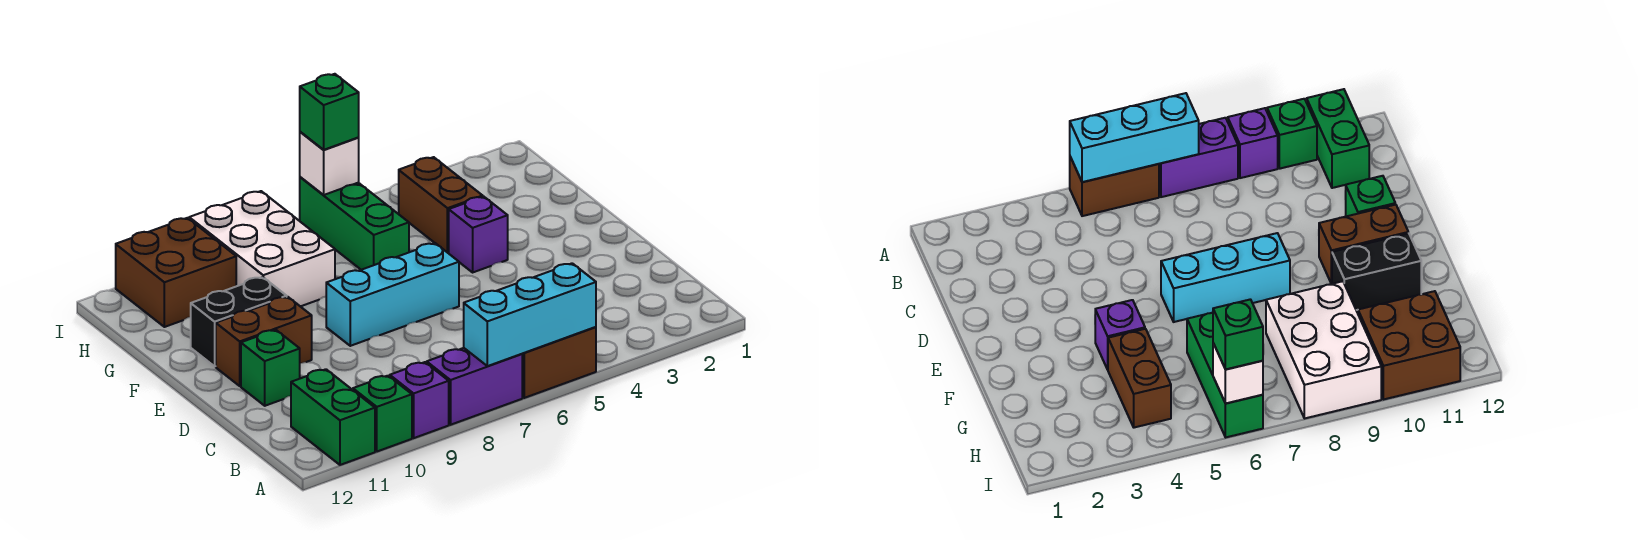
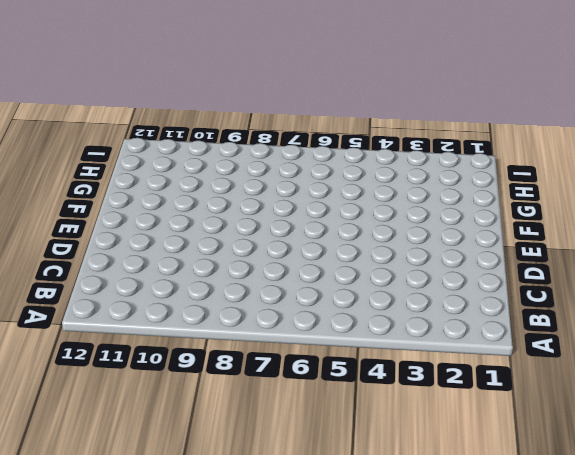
none -> brown 1x2 brick [522,327,596,398]
none -> purple 1x2 brick [427,348,522,425]
none -> purple 1x1 brick [390,362,449,438]

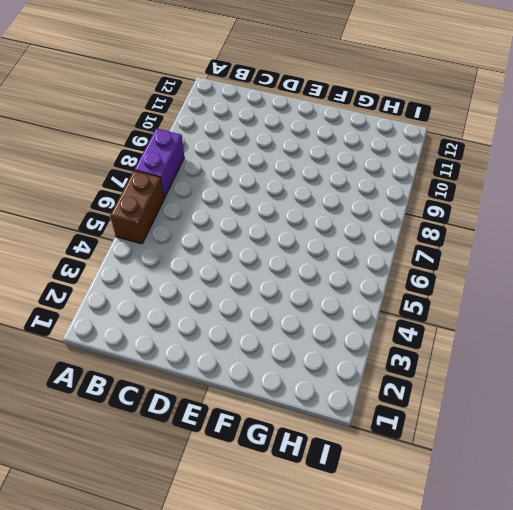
none -> purple 1x1 brick [390,362,449,438]
none -> green 1x1 brick [353,376,412,451]
none -> green 1x2 brick [291,369,375,465]

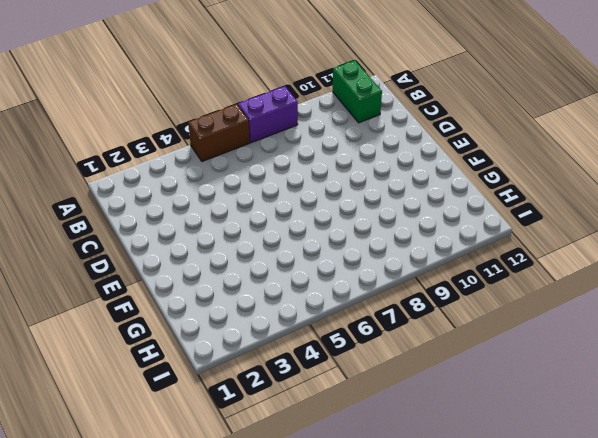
none -> purple 1x1 brick [390,362,449,438]
none -> green 1x1 brick [353,376,412,451]
none -> green 1x1 brick [241,330,300,406]

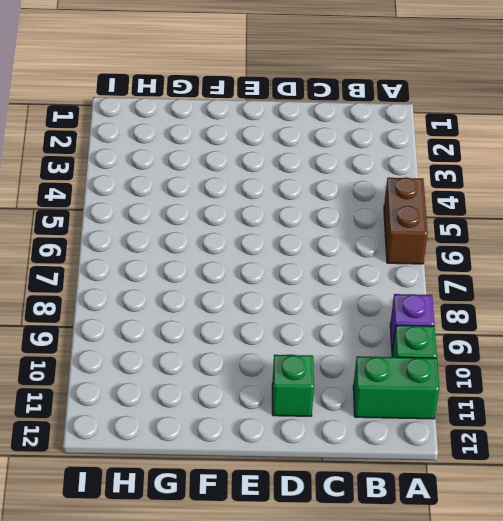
none -> purple 1x2 brick [427,348,522,425]
none -> cyan 1x3 brick [326,243,459,346]
none -> brown 1x2 brick [216,297,312,386]

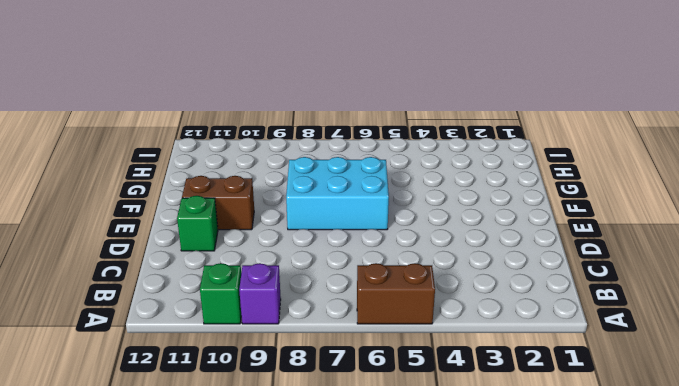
cyan 2x3 brick [286,157,389,230] -> cyan 1x3 brick [326,243,459,346]
none -> purple 1x2 brick [427,348,522,425]
none -> green 1x2 brick [291,369,375,465]
none -> purple 1x1 brick [449,197,508,272]

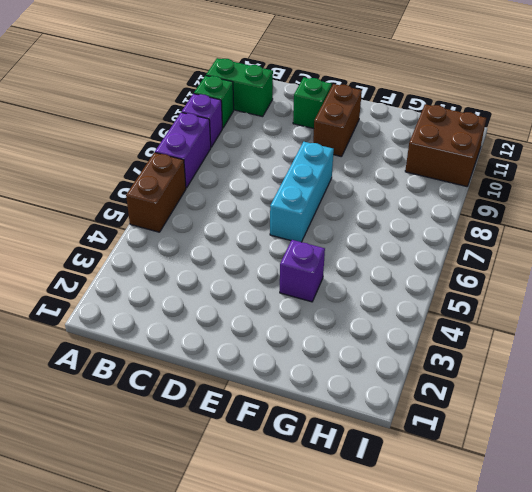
none -> black 1x2 brick [191,277,287,366]
none -> brown 1x2 brick [399,157,483,253]
none -> green 1x3 brick [300,177,409,270]

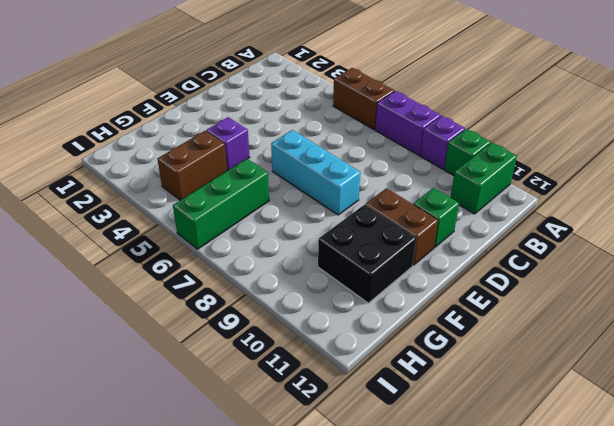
black 2x2 brick [318,205,416,303] -> black 1x2 brick [191,277,287,366]
none -> white 2x3 brick [189,191,335,306]
none -> brown 2x2 brick [116,218,236,327]
none -> cyan 1x3 brick [464,263,596,366]

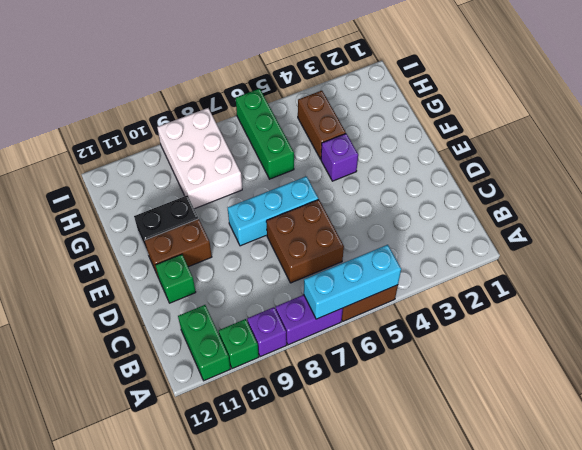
brown 2x2 brick [266,199,344,283] -> brown 2x2 brick moved to [116,218,236,327]
none -> white 1x1 brick [300,132,359,195]
none -> green 1x1 brick [300,74,359,150]

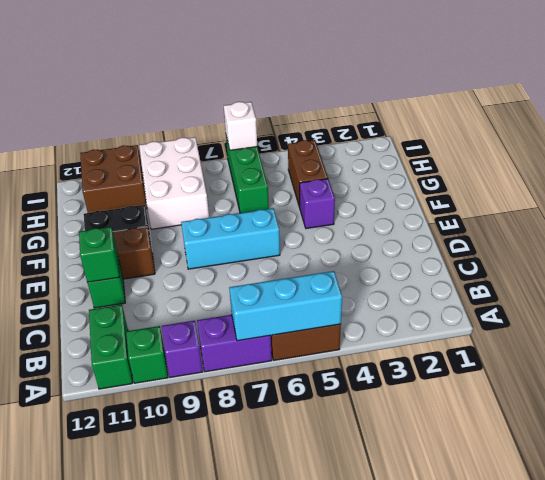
green 1x1 brick [79,227,120,282] -> green 1x1 brick moved to [300,74,359,150]

